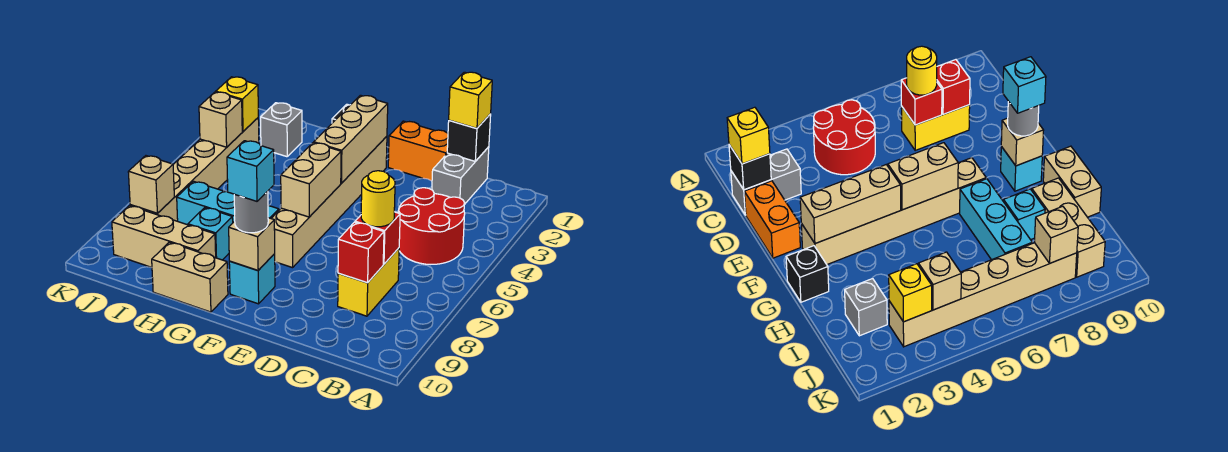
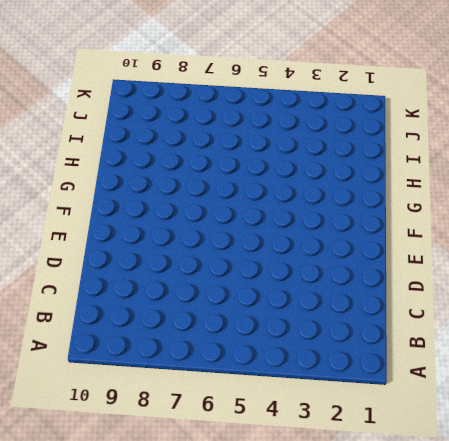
none -> red 2x2 round brick [398,188,465,264]
none -> grey 1x2 brick [432,147,489,203]
none -> yellow 1x2 brick [338,248,399,316]

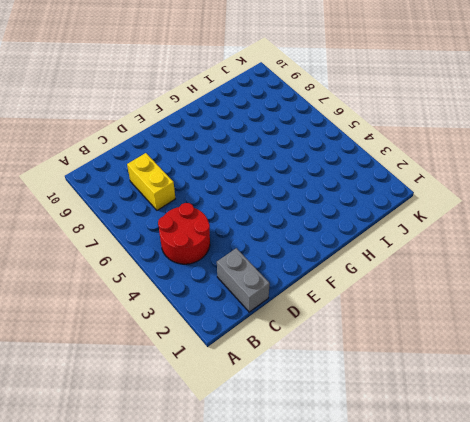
none -> orange 1x2 brick [388,121,448,181]
none -> tan 1x6 brick [271,136,387,268]
none -> cyan 1x1 brick [229,254,275,304]

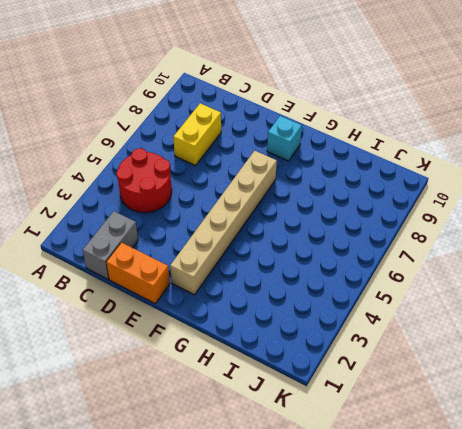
none -> black 1x1 brick [786,246,829,302]
none -> cyan 1x3 brick [177,181,279,225]
none -> tan 1x2 brick [152,242,228,312]

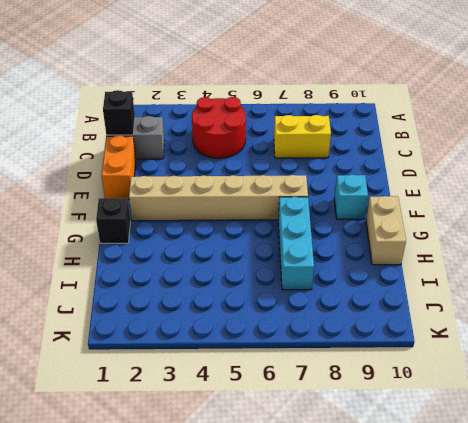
none -> cyan 1x1 brick [188,208,233,260]
none -> tan 1x3 brick [112,206,216,267]
none -> grey 1x1 brick [261,103,302,157]

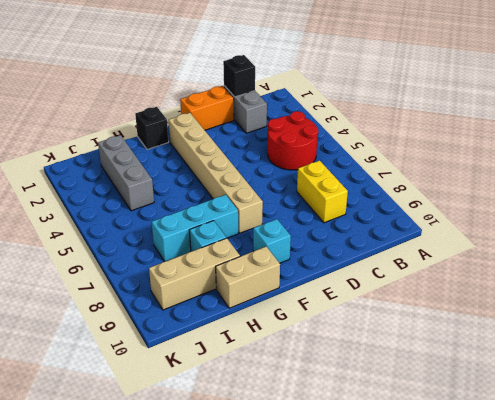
grey 1x3 brick [98,135,154,211] -> grey 1x1 brick [261,103,302,157]
none -> tan 1x6 brick [130,118,259,221]
none -> red 1x1 brick [355,212,400,264]
none -> red 1x1 brick [338,222,384,283]

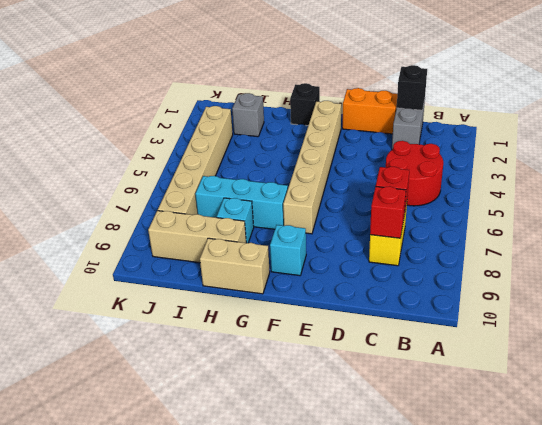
none -> tan 1x3 brick [314,95,388,183]
none -> tan 1x2 brick [281,143,341,217]
none -> tan 1x1 brick [229,218,275,270]

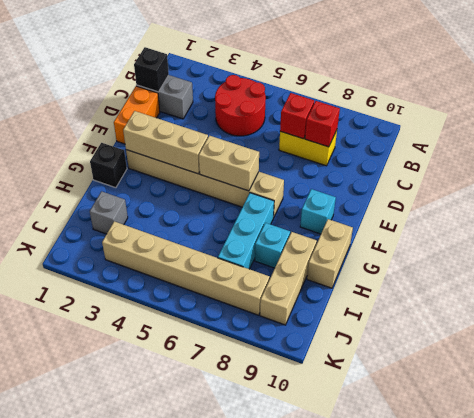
none -> tan 1x1 brick [229,218,275,270]
none -> yellow 1x1 brick [216,77,258,131]
none -> tan 1x1 brick [199,92,242,147]

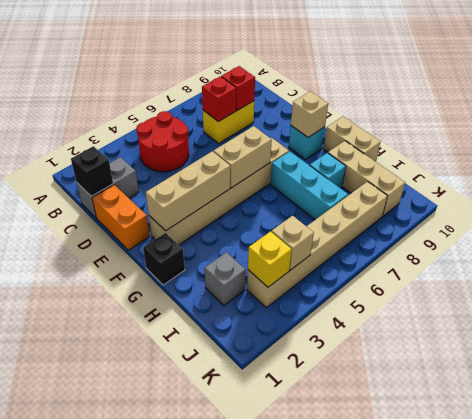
none -> tan 1x1 brick [128,156,174,213]
none -> yellow 1x1 brick [449,72,492,128]
none -> yellow 1x1 round brick [361,171,395,227]

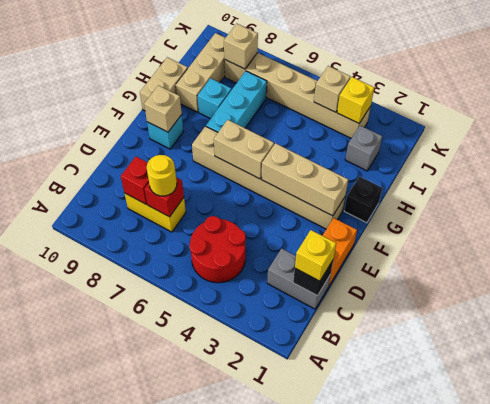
none -> grey 1x1 round brick [234,191,268,233]
none -> cyan 1x1 brick [227,141,274,201]

